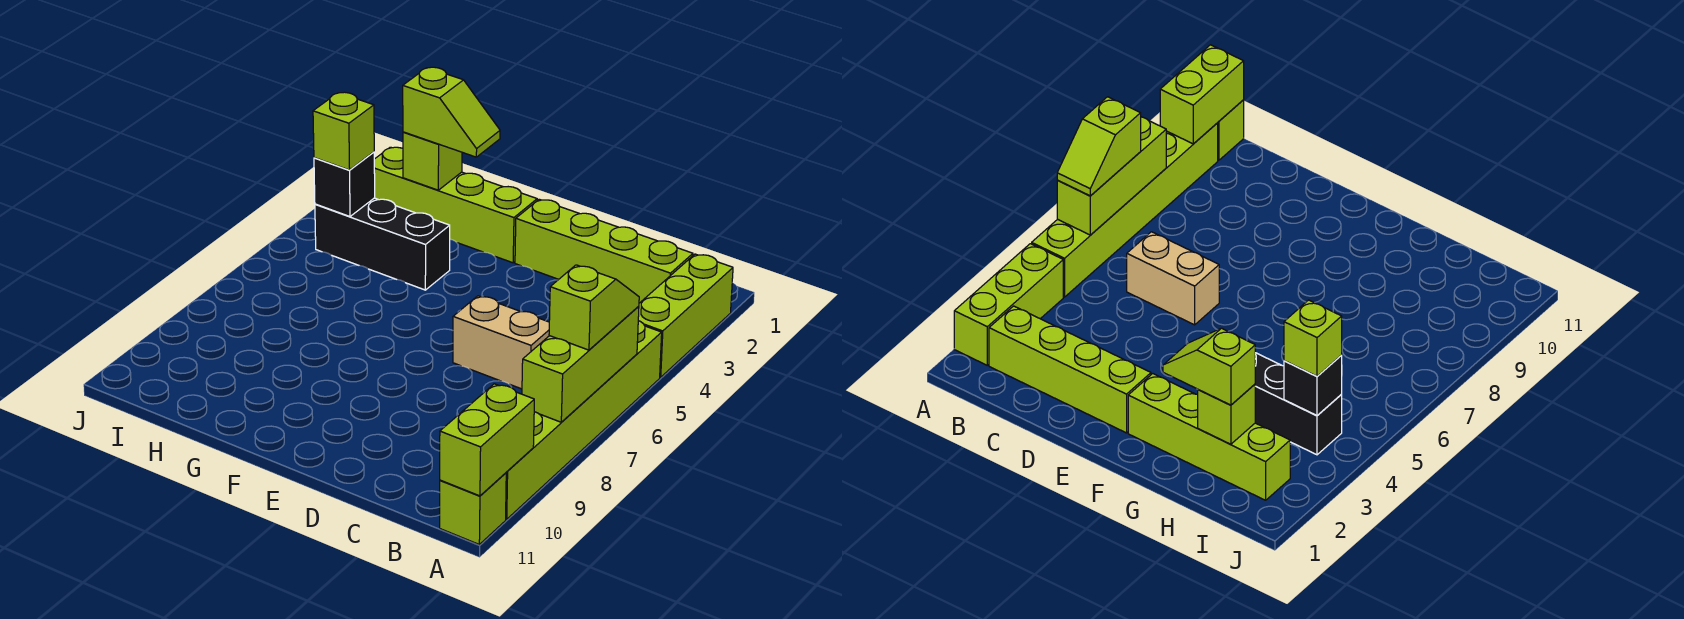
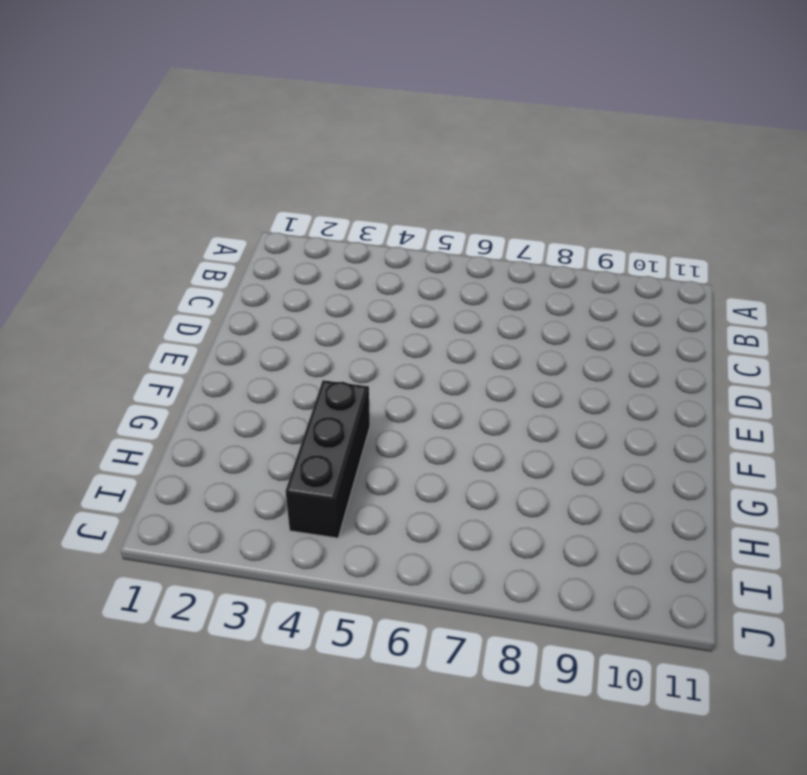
none -> lime 1x3 brick [638,254,733,377]
none -> lime 1x6 brick [506,321,662,519]
none -> lime 1x1 brick [440,473,506,544]

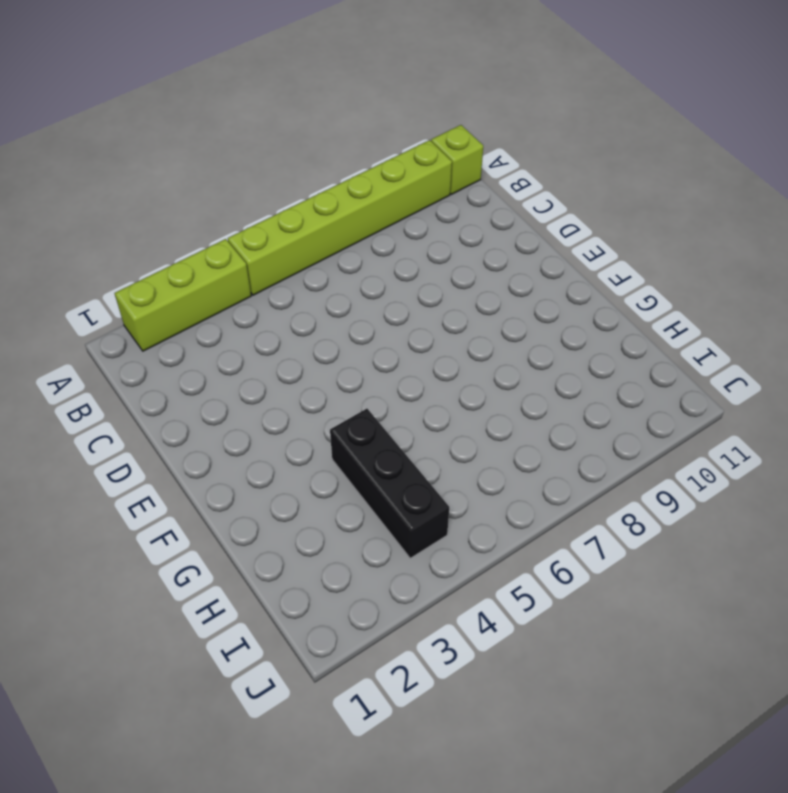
none -> lime 1x4 brick [515,199,693,303]
none -> tan 1x2 brick [453,296,549,389]
none -> lime 1x4 brick [374,147,537,263]

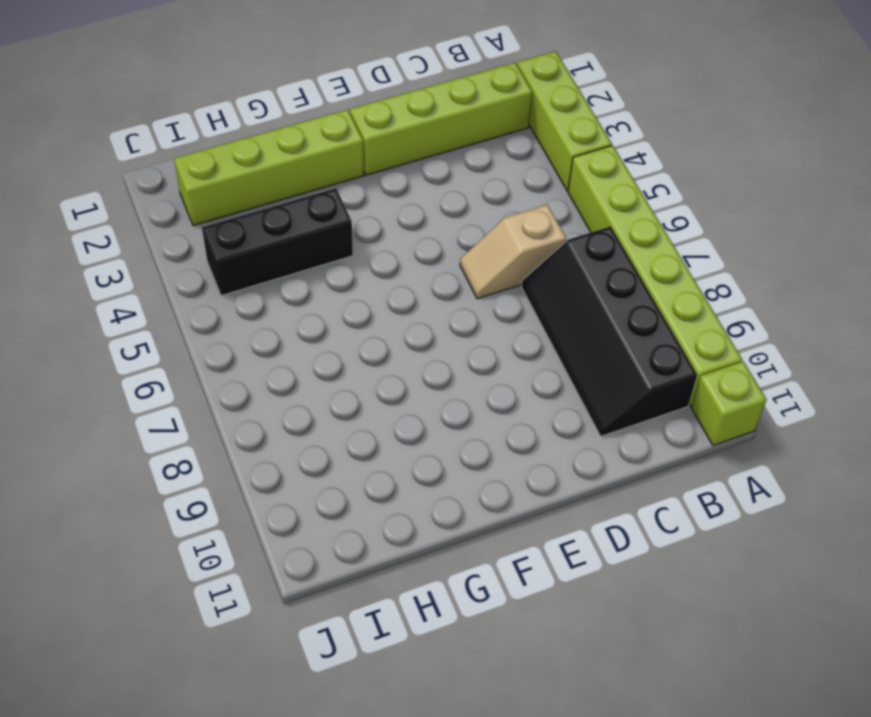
black 2x4 slope [521,226,697,436] -> none
tan 1x2 slope [460,205,566,299] -> tan 1x2 brick [453,296,549,389]
none -> lime 1x3 brick [522,306,639,422]
none -> lime 1x2 brick [440,384,534,496]
none -> lime 1x1 brick [403,132,462,190]

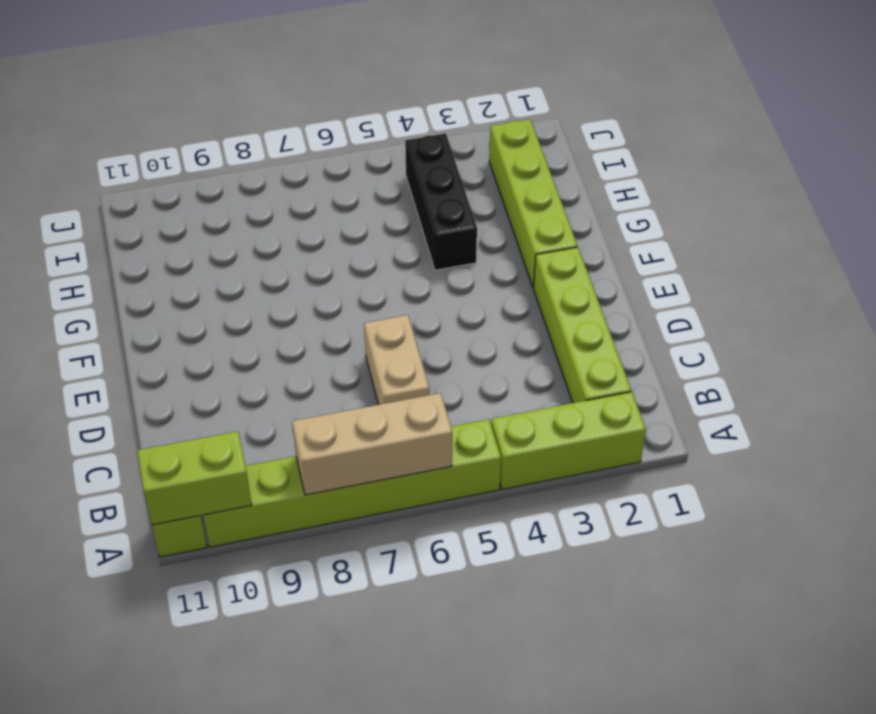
tan 1x3 brick [292,393,452,495] -> lime 1x3 brick [522,306,639,422]
none -> lime 1x1 brick [403,132,462,190]
none -> black 1x1 brick [314,152,375,216]
none -> lime 1x2 slope [549,265,639,350]

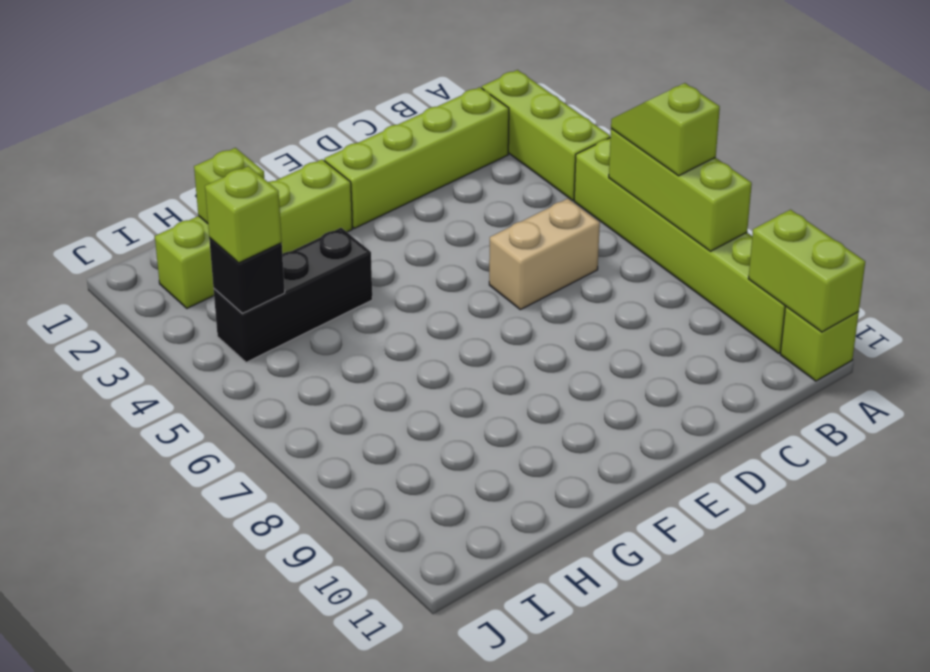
none -> lime 1x2 slope [403,67,500,157]

